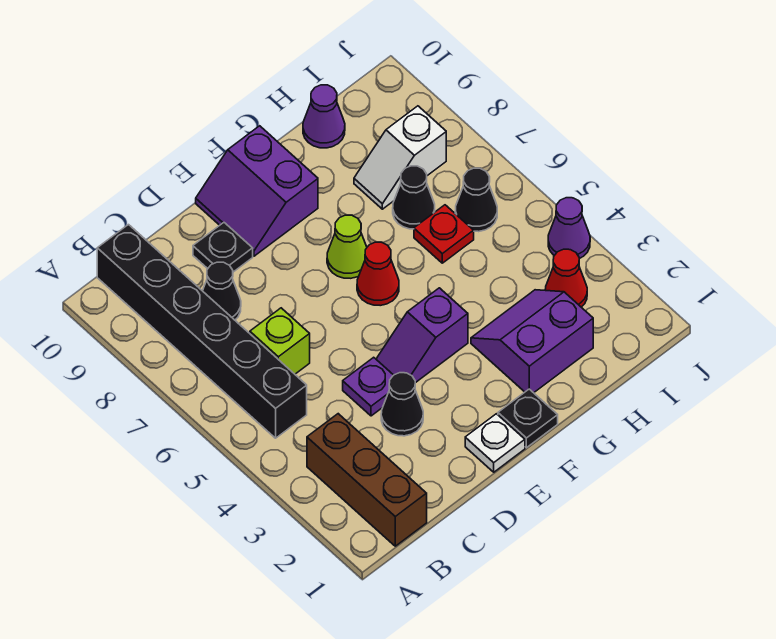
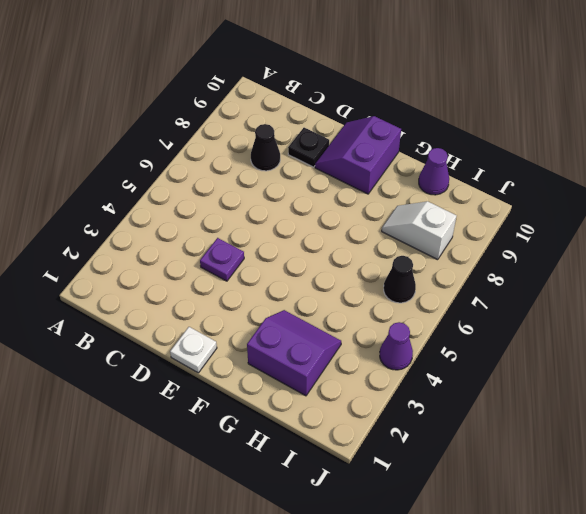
none -> brown 1x3 brick [307,414,427,546]
none -> black 1x6 brick [97,225,307,438]
none -> lime 1x1 brick [250,308,310,374]

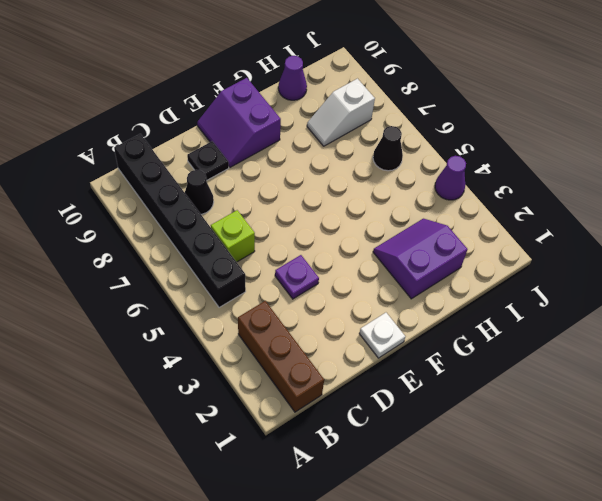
none -> black 1x1 cone [381,373,423,436]
none -> purple 1x2 slope [376,288,468,383]
none -> black 1x1 plate [498,389,558,448]

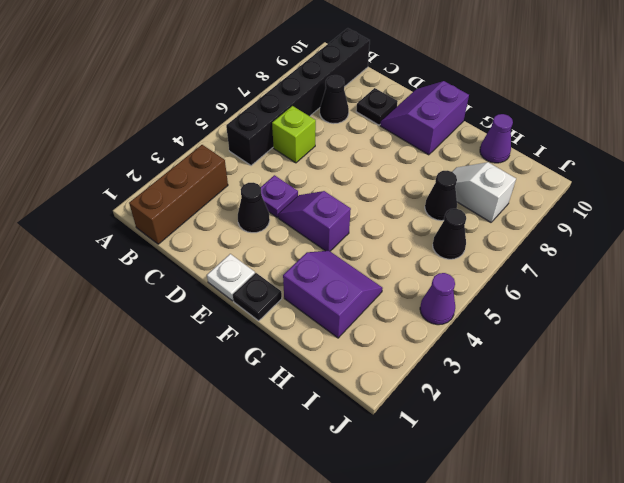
none -> red 1x1 cone [357,242,399,306]
none -> lime 1x1 cone [327,215,367,278]
none -> red 1x1 plate [414,205,474,263]

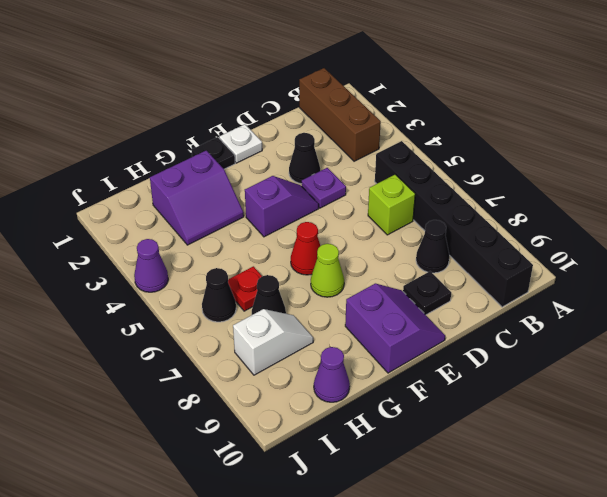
none -> red 1x1 cone [545,249,587,307]

